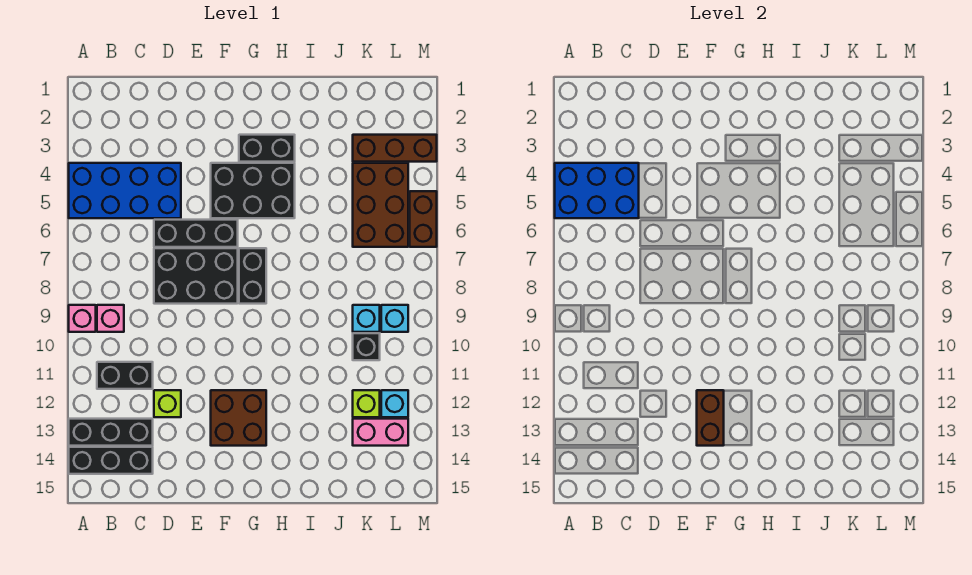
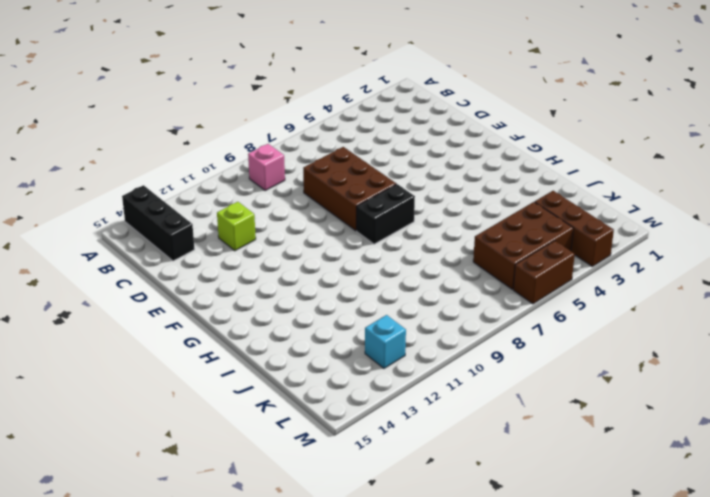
brown 2x3 brick [303,147,396,231] -> black 2x3 brick [154,248,238,304]
none -> blue 2x4 brick [69,163,181,218]
none -> pink 1x1 brick [69,305,96,332]
none -> black 1x3 brick [69,419,153,446]

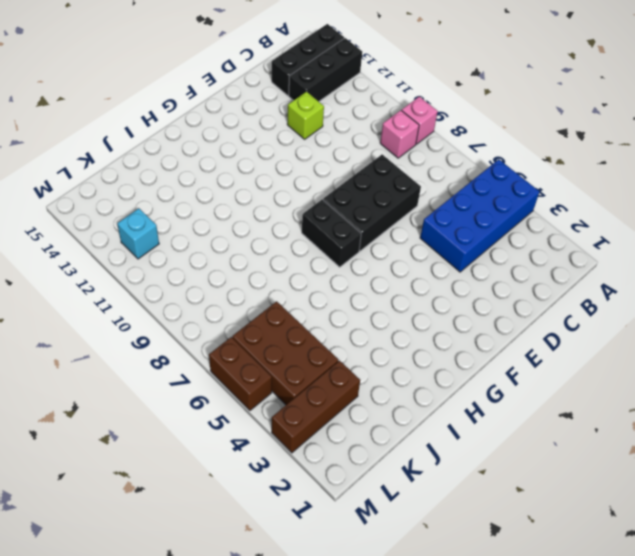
none -> black 1x2 brick [97,362,153,389]
none -> black 1x3 brick [154,220,238,247]
none -> black 2x3 brick [211,163,295,218]

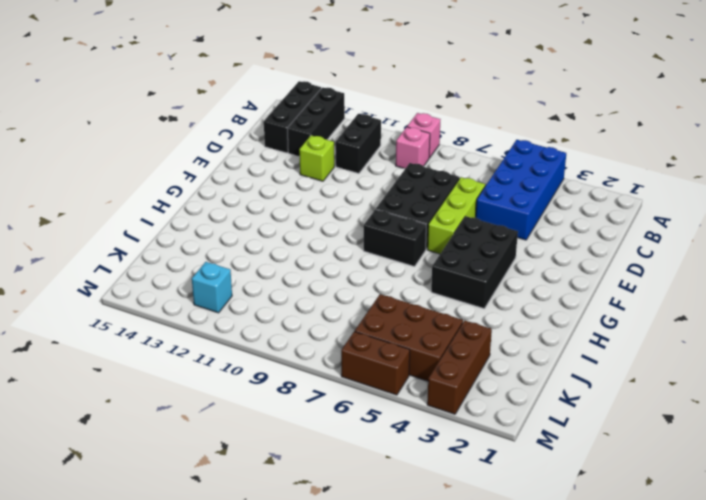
lime 1x3 brick [427,177,485,254] -> black 1x3 brick [154,220,238,247]
none -> brown 2x2 brick [211,390,266,446]
none -> black 1x2 brick [239,135,295,162]
none -> cyan 1x1 brick [353,305,380,332]

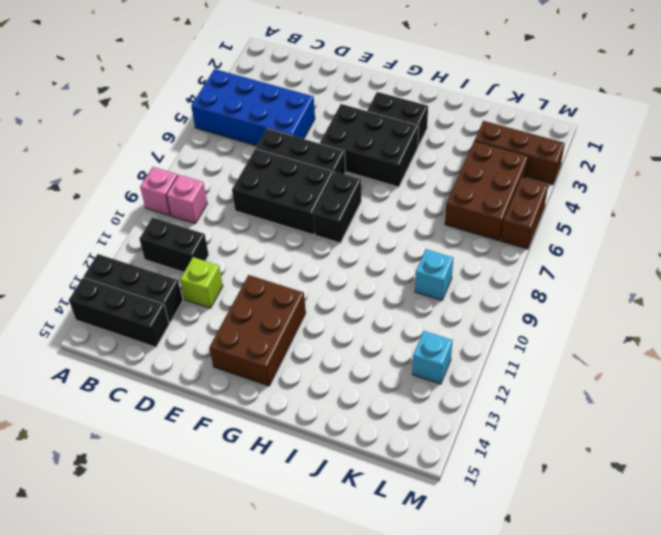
brown 2x3 brick [209,275,306,386] -> brown 2x2 brick [211,390,266,446]
none -> black 1x1 brick [353,333,380,360]
none -> lime 1x1 brick [353,390,380,417]
none -> pink 1x2 brick [353,419,408,446]

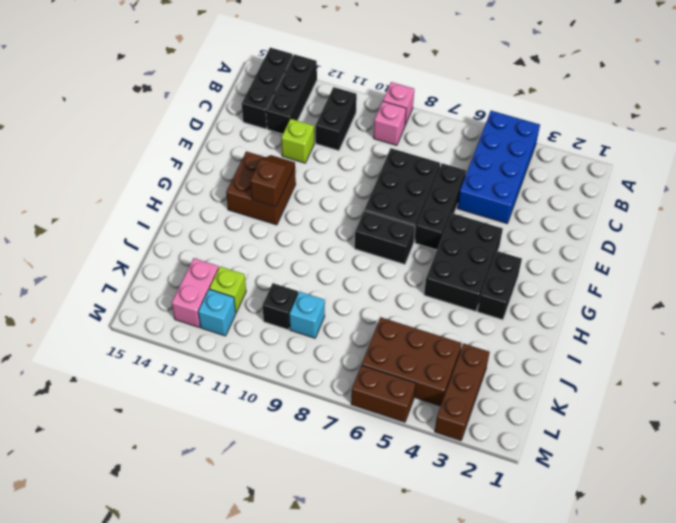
brown 1x2 slope [250,155,295,207] -> brown 1x2 brick [697,390,724,446]
none -> cyan 1x1 brick [381,305,408,332]
none -> blue 2x3 brick [555,163,639,218]

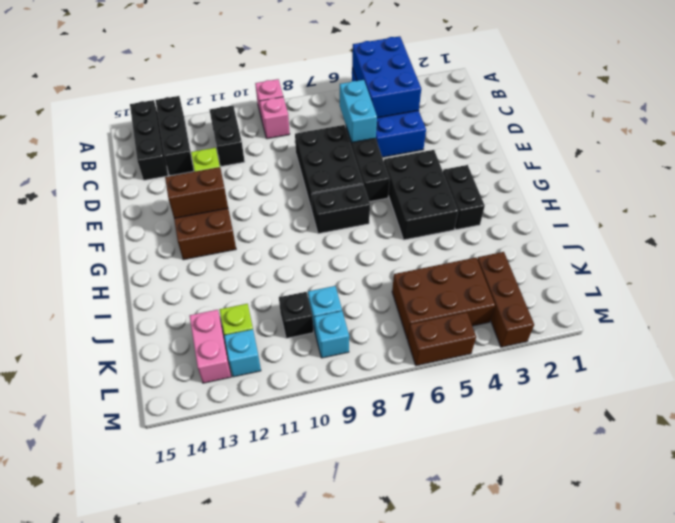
cyan 1x2 brick [340,80,377,142] -> none

